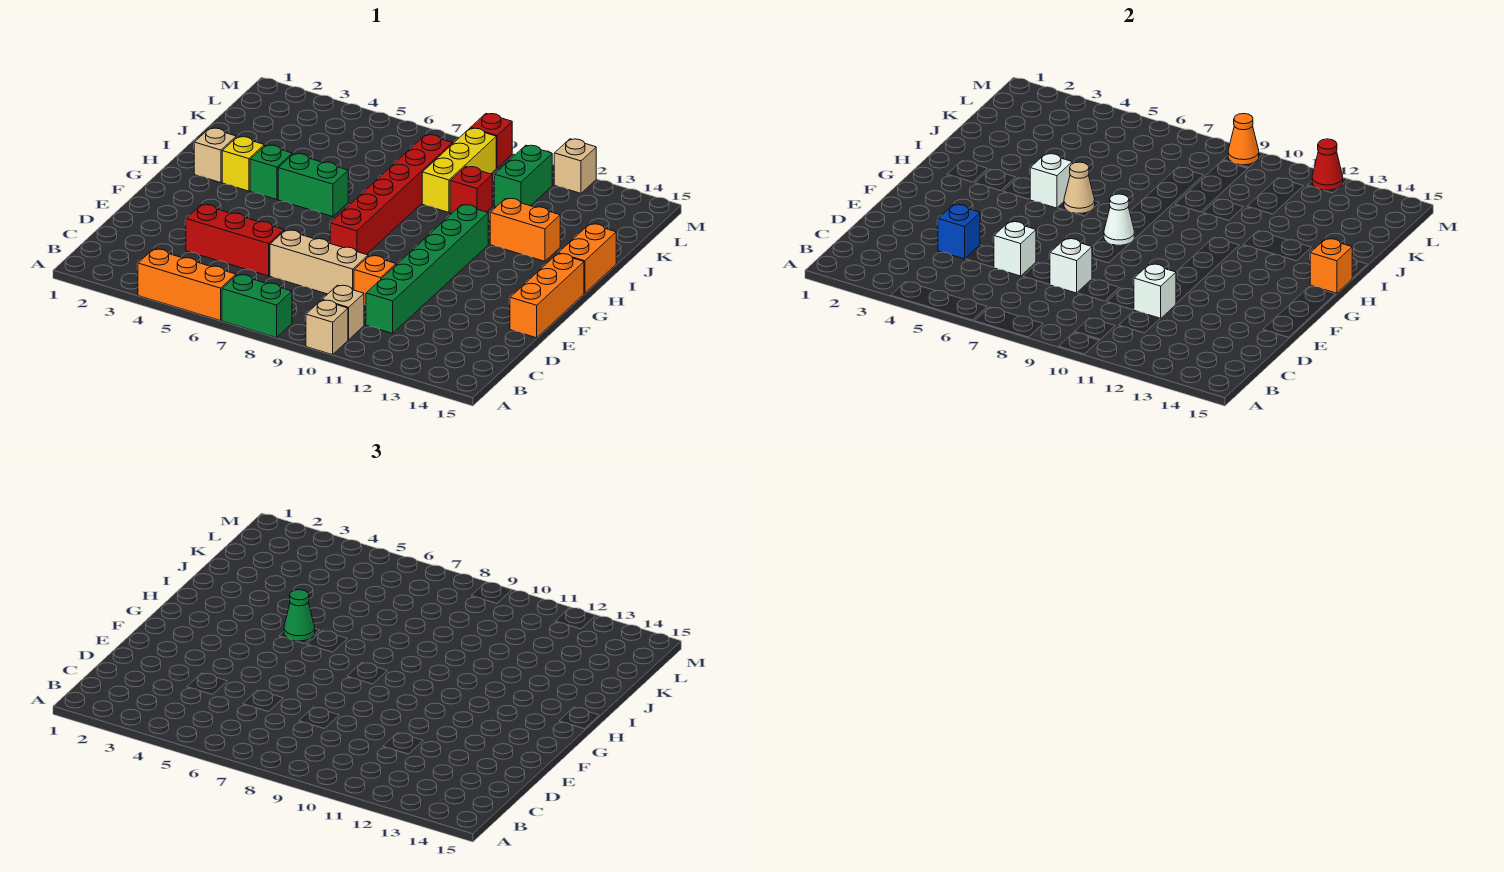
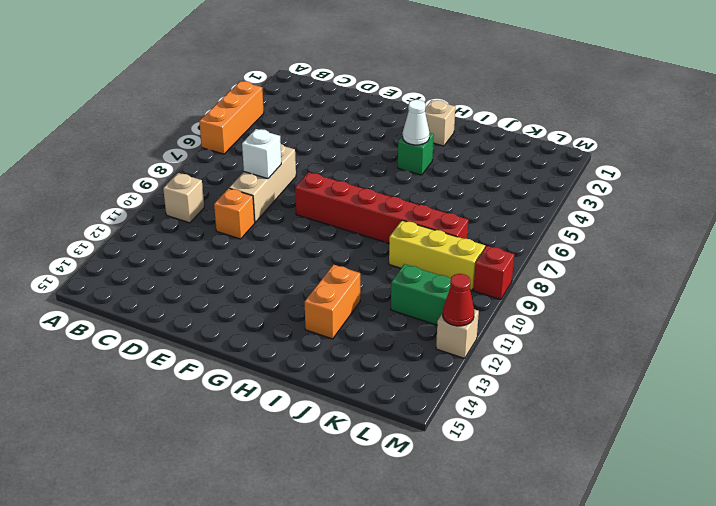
white 1x1 cone [403,100,429,145] -> white 1x1 cone moved to [1104,194,1134,245]
none -> green 1x2 brick [222,275,292,338]
none -> tan 1x1 brick [306,300,348,355]
none -> green 1x6 brick [366,205,488,333]
none -> red 1x3 brick [186,204,284,276]

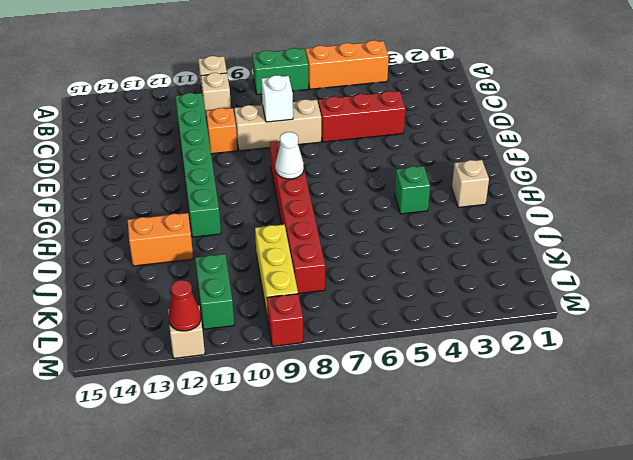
none -> orange 1x3 brick [510,253,584,338]
none -> yellow 1x1 brick [222,137,264,191]
none -> green 1x2 brick [278,154,348,217]
none -> orange 1x2 brick [558,224,616,293]

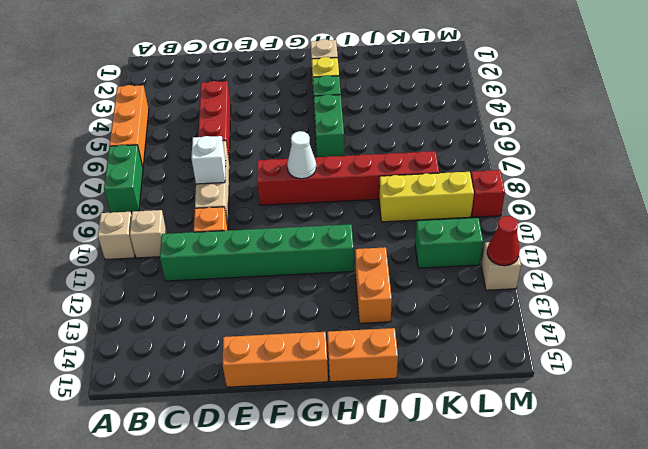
none -> red 1x1 brick [450,167,492,213]
none -> blue 1x1 brick [938,204,980,259]
none -> white 1x1 brick [994,221,1036,276]
none -> white 1x1 brick [1134,264,1176,319]

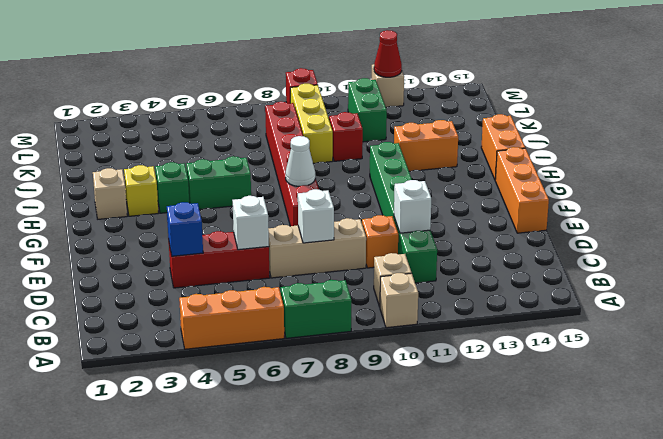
none -> white 1x1 brick [1030,154,1072,208]
none -> tan 1x1 cone [1064,162,1095,213]
none -> orange 1x1 brick [1310,239,1352,293]
none -> orange 1x1 cone [1228,114,1259,165]

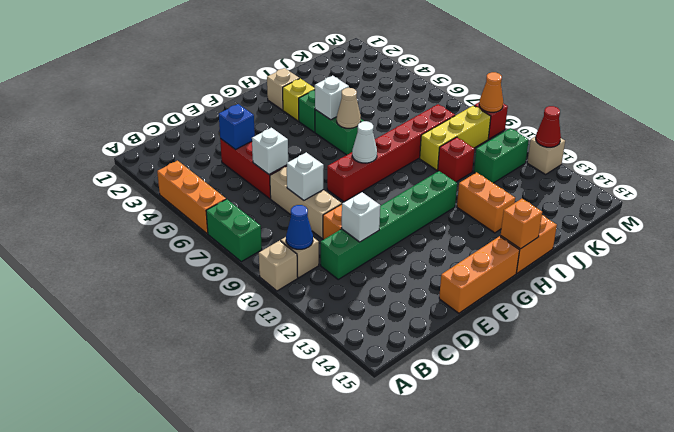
blue 1x1 cone [286,205,313,249] -> none
none -> green 1x1 cone [284,590,315,641]

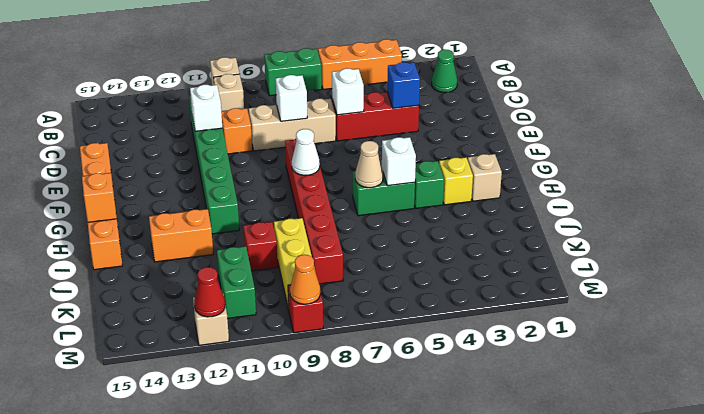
green 1x1 cone [432,49,457,93] -> green 1x1 cone moved to [284,590,315,641]

